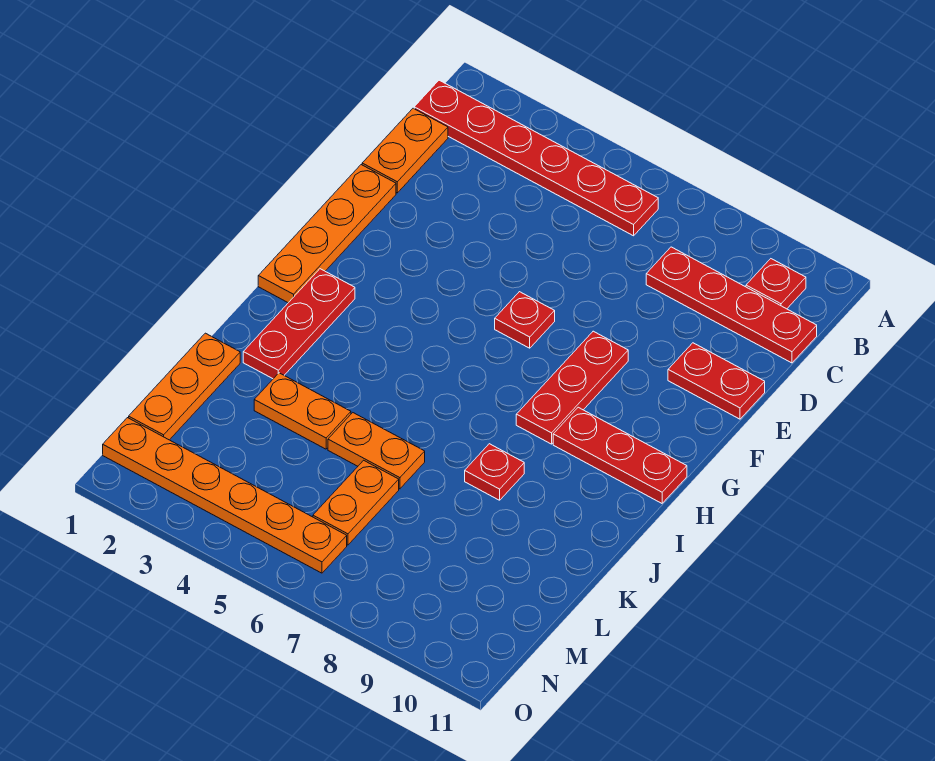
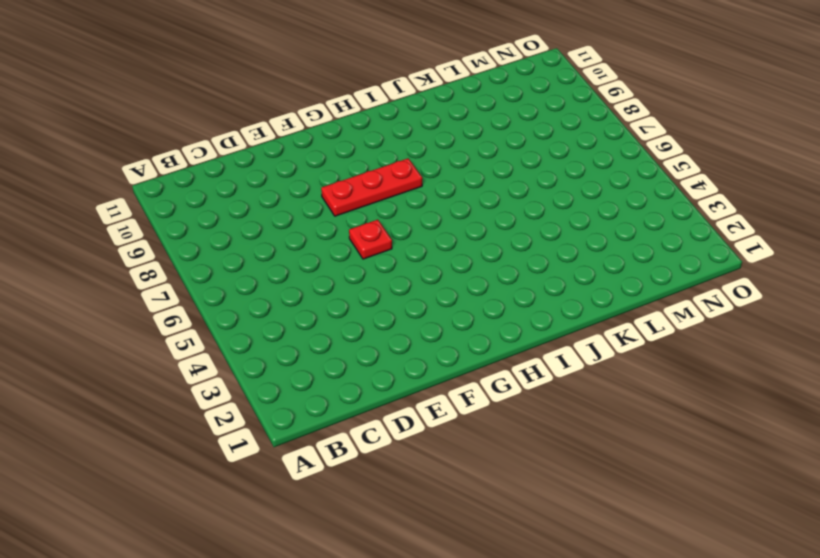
none -> red 1x6 plate [414,80,658,236]
none -> red 1x1 plate [746,259,806,309]
none -> orange 1x2 plate [362,108,448,193]

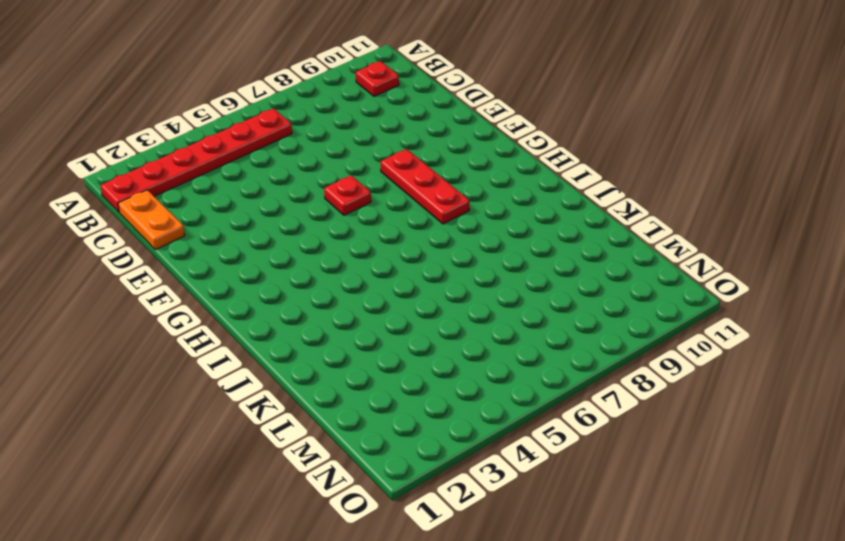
none -> red 1x4 plate [646,247,817,363]
none -> orange 1x4 plate [258,165,396,303]
none -> red 1x2 plate [668,343,765,419]

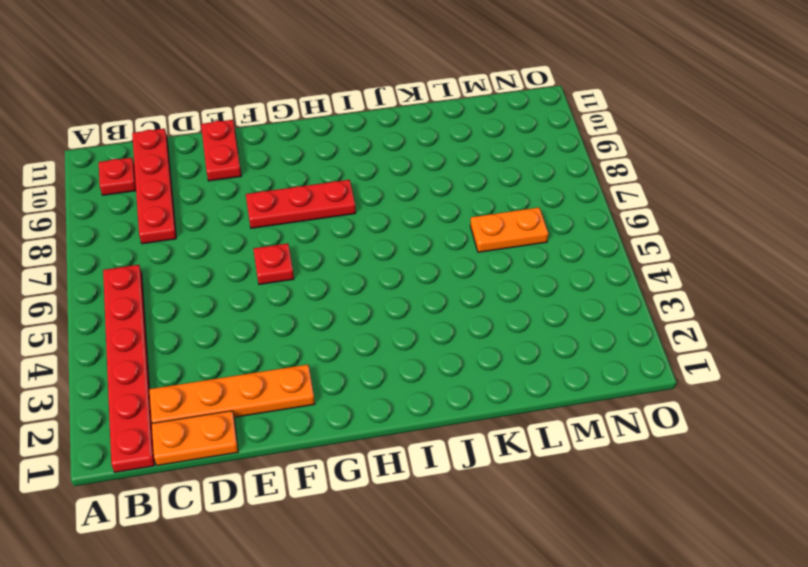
orange 1x4 plate [149,365,315,423] -> orange 1x4 plate moved to [258,165,396,303]
none -> red 1x3 plate [243,269,355,379]
none -> red 1x3 plate [553,407,687,503]
none -> red 1x1 plate [465,444,524,500]

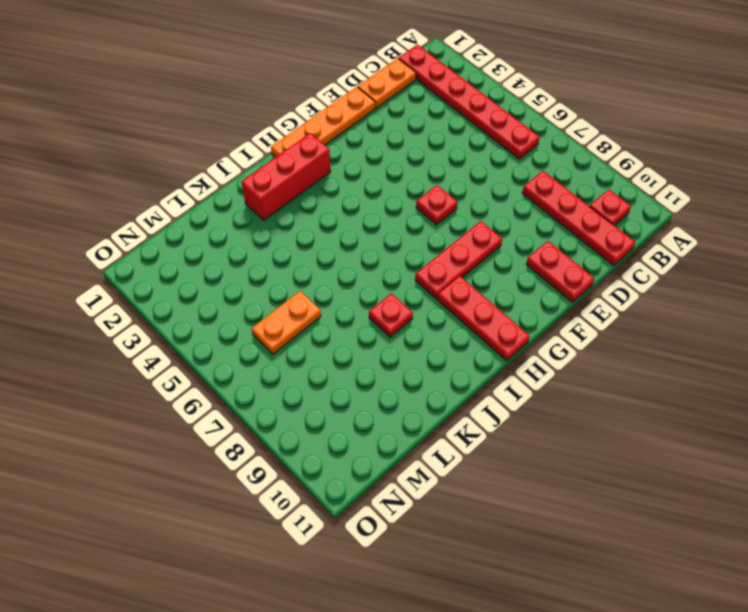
red 1x3 brick [241,133,331,220] -> red 1x3 plate [243,269,355,379]
none -> orange 1x3 plate [129,333,240,440]
none -> orange 1x2 plate [254,373,351,449]
none -> orange 1x2 plate [328,413,425,489]

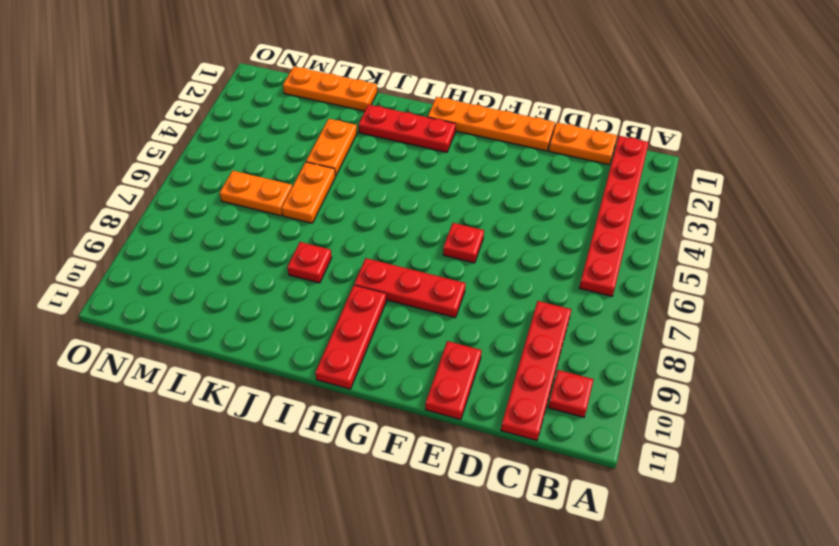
none -> orange 1x6 plate [103,418,347,573]

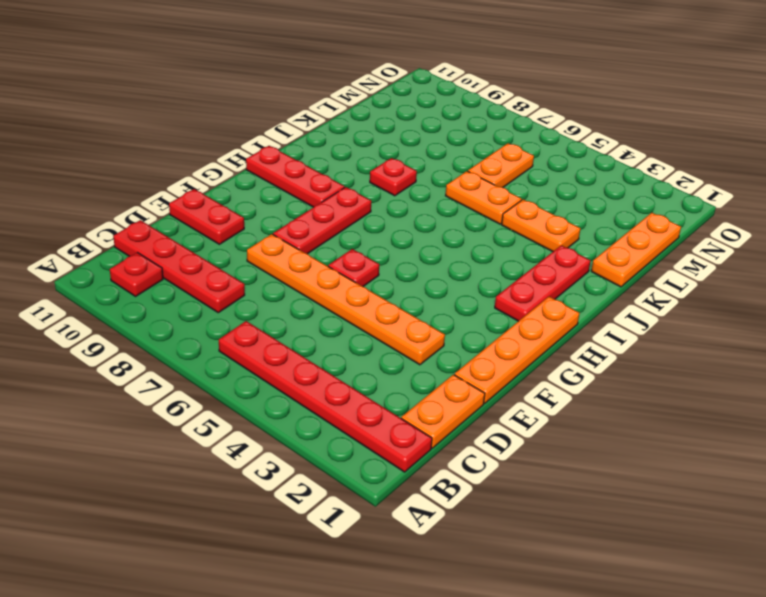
orange 1x6 plate [247,234,445,365] -> orange 1x6 plate moved to [103,418,347,573]

